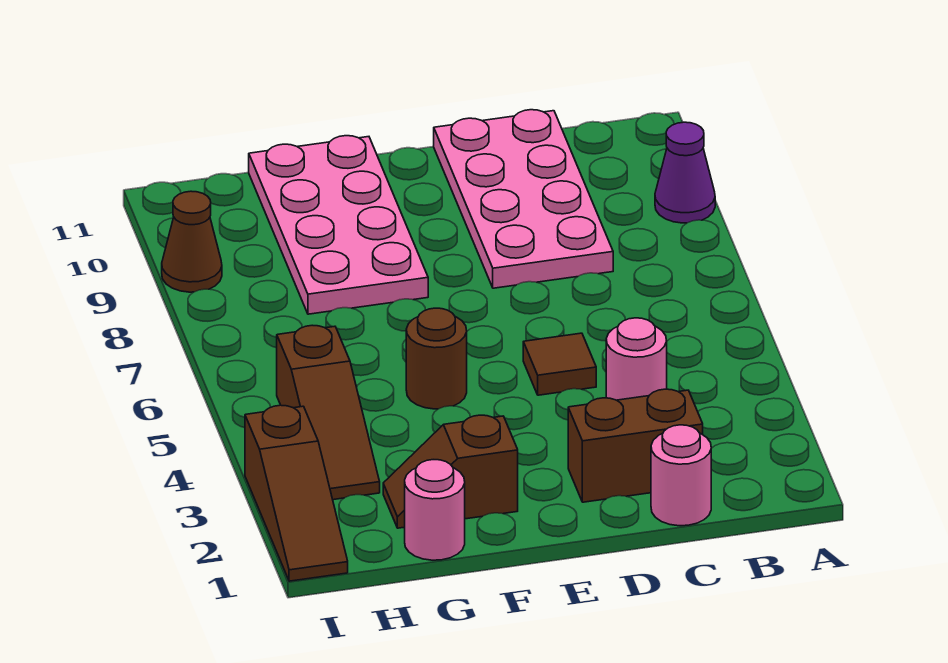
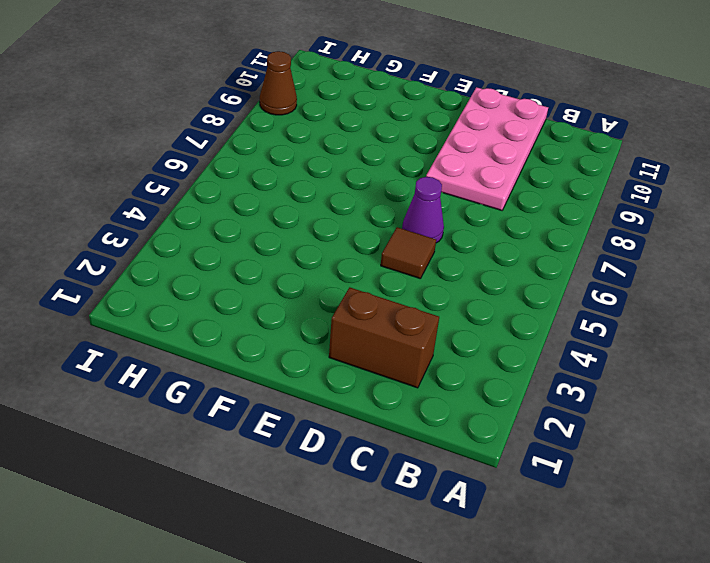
purple 1x1 cone [402,177,444,243] -> purple 1x1 cone moved to [655,122,715,223]
none -> pink 1x1 round brick [651,425,711,526]
none -> pink 1x1 round brick [606,318,667,400]
none -> brown 1x2 slope [383,415,518,528]

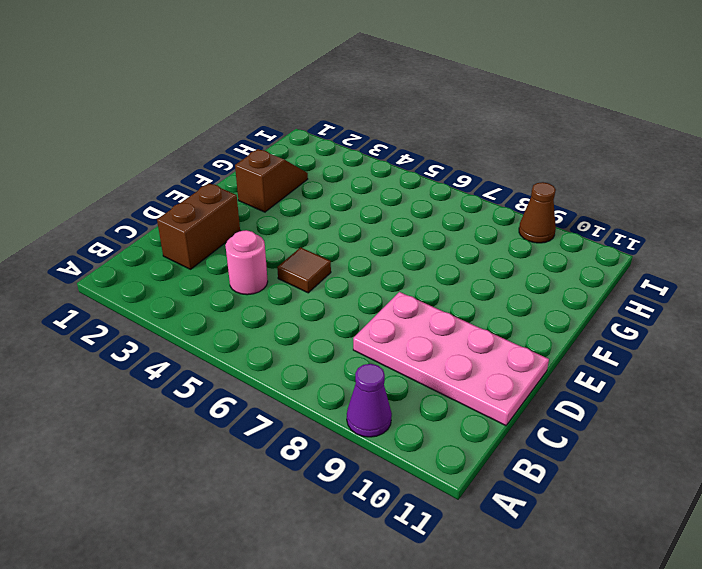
none -> pink 1x1 round brick [651,425,711,526]
none -> brown 1x1 round brick [406,308,467,409]
none -> pink 2x4 plate [249,136,428,314]

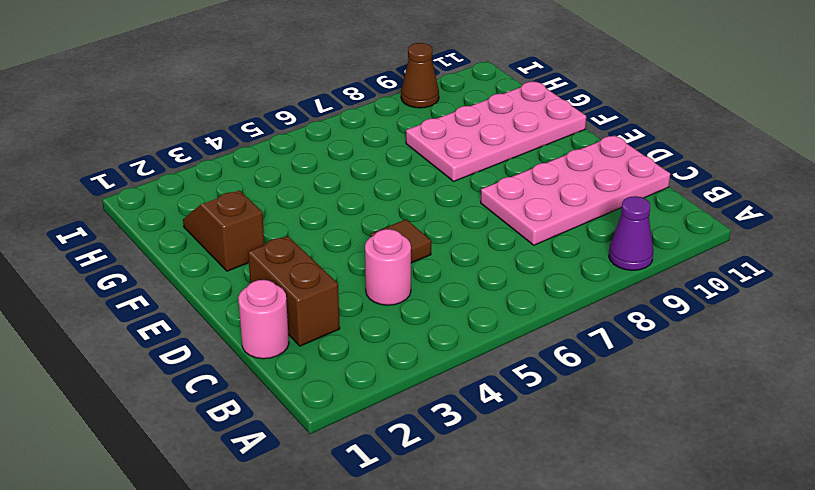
none -> brown 1x1 round brick [406,308,467,409]
none -> pink 1x1 round brick [405,460,465,560]
none -> brown 1x3 slope [277,325,380,500]

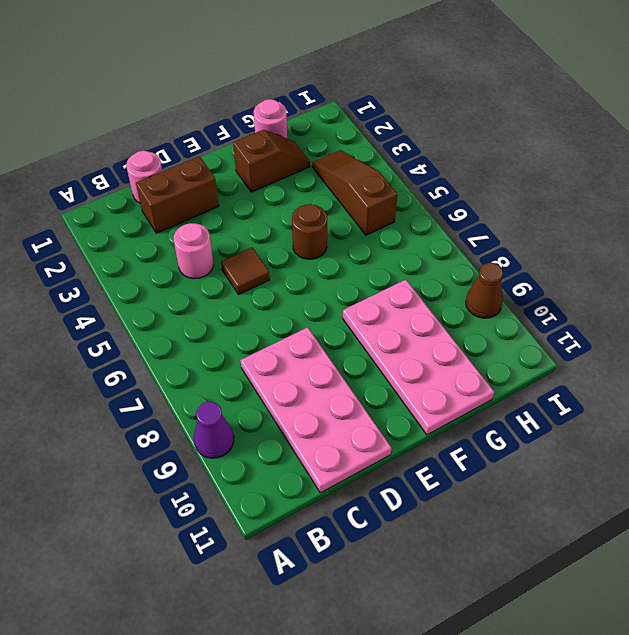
none -> brown 1x3 slope [245,405,348,581]

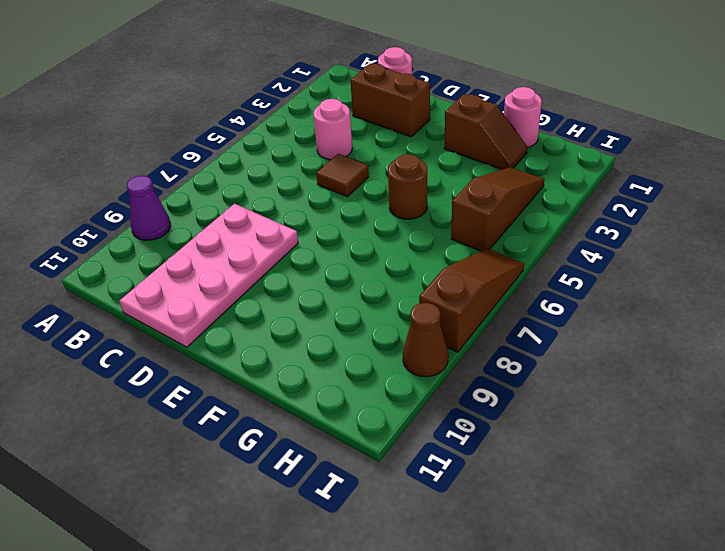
brown 1x3 slope [419,249,524,352] -> brown 1x3 slope moved to [245,405,348,581]
none -> pink 2x4 plate [249,136,428,314]

